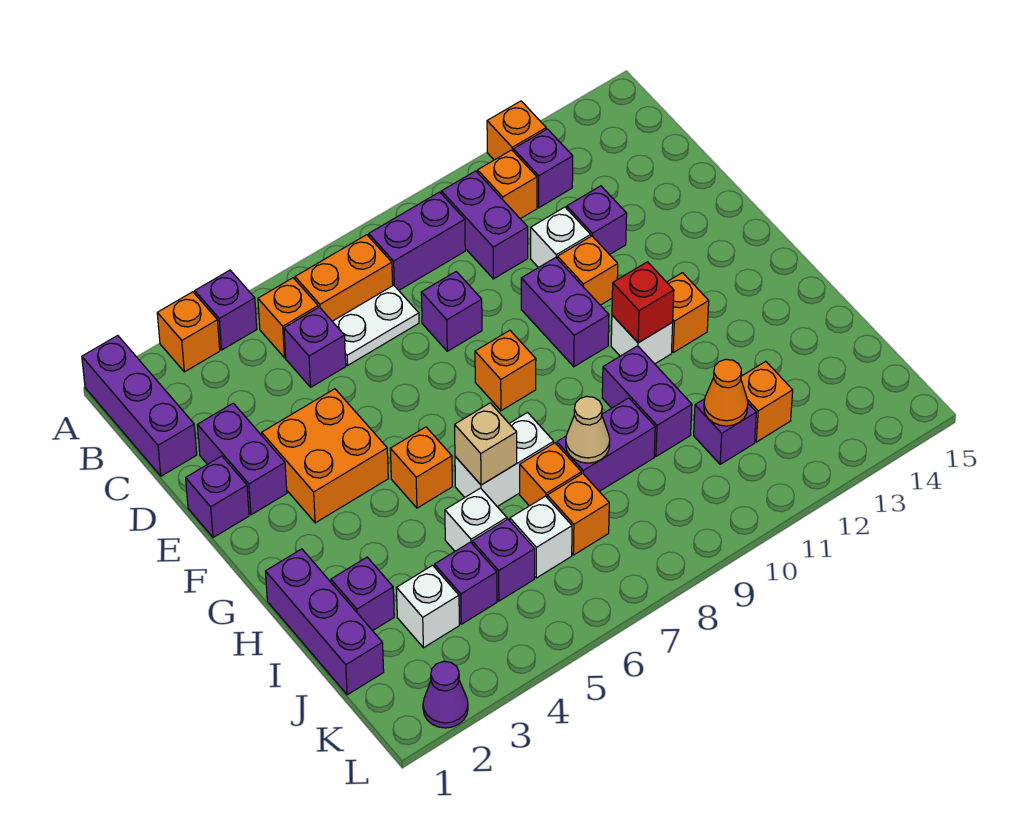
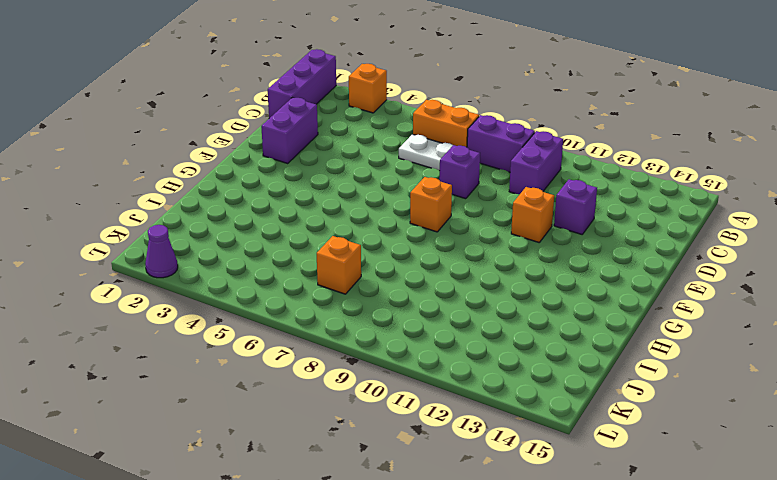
none -> purple 1x1 brick [195,270,257,350]
none -> orange 1x1 brick [487,101,546,160]
none -> orange 1x1 brick [258,278,318,358]
none -> orange 1x1 brick [478,150,537,219]

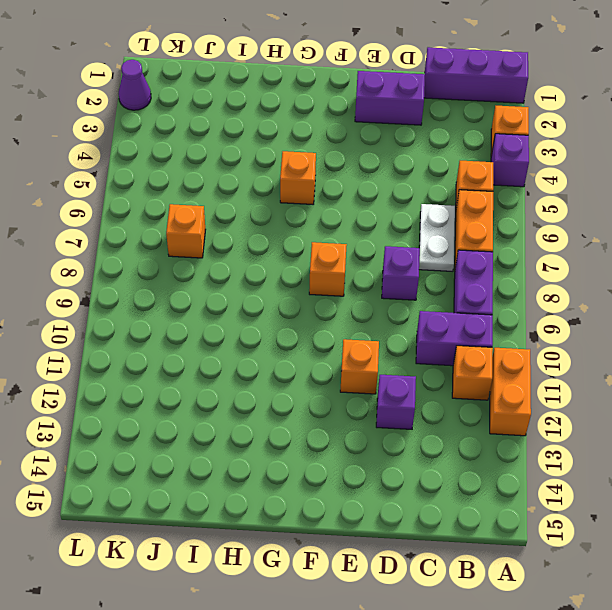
orange 1x2 brick [490,348,531,436] -> orange 1x1 brick [487,101,546,160]
none -> purple 1x1 brick [513,129,573,208]
none -> purple 1x1 brick [284,307,346,387]
none -> white 1x1 brick [531,207,591,268]
none -> purple 1x1 brick [186,456,249,538]

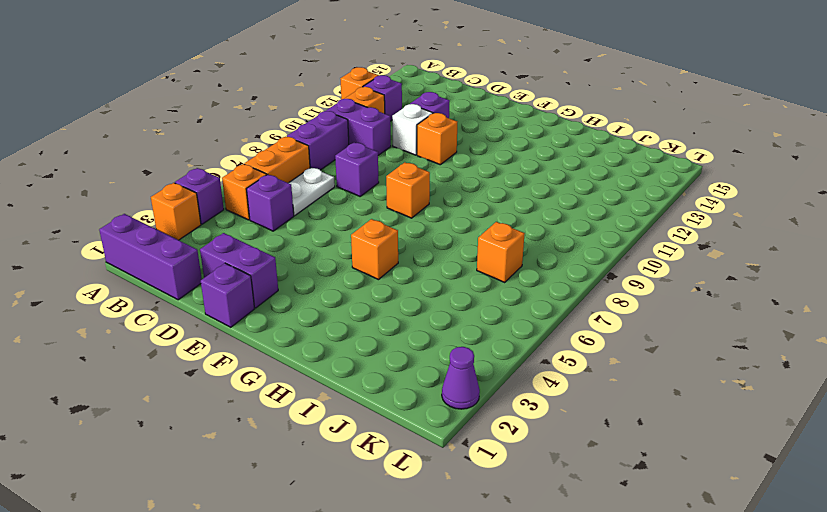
none -> orange 2x2 brick [262,389,388,523]
none -> purple 1x2 brick [521,258,609,367]
none -> white 1x1 brick [611,315,673,364]
none -> orange 1x1 brick [667,273,709,352]

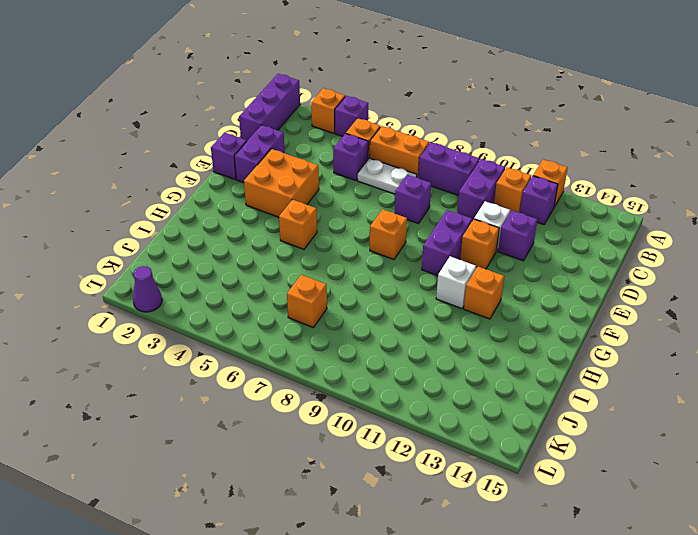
none -> purple 1x3 brick [265,549,384,695]
none -> white 1x2 brick [455,413,554,507]
none -> purple 1x2 brick [602,346,692,456]
none -> purple 1x1 brick [331,557,394,631]

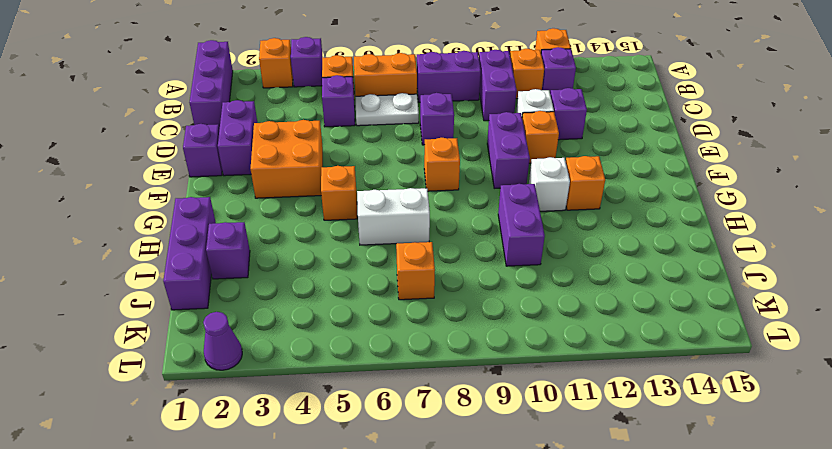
none -> white 1x1 brick [445,488,507,551]
none -> orange 1x1 brick [520,443,581,506]
none -> purple 1x2 brick [557,398,655,491]
none -> white 1x1 brick [396,565,459,648]

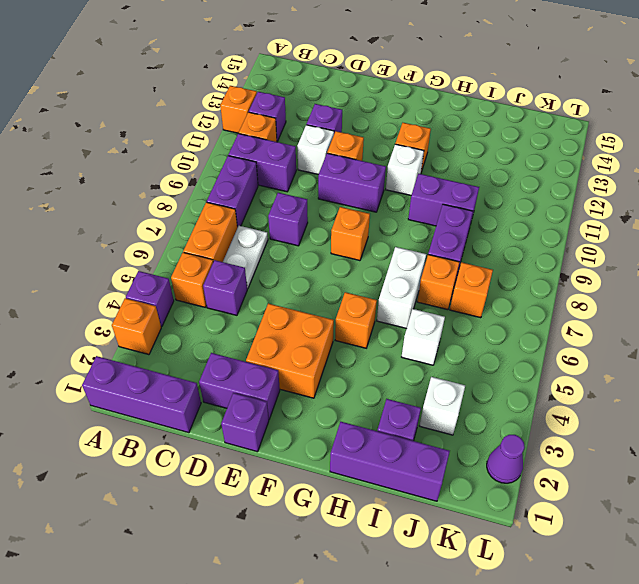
none -> purple 1x1 brick [435,542,497,624]
none -> purple 1x1 brick [472,519,535,601]
none -> white 1x1 brick [510,496,572,578]
none -> purple 1x1 brick [694,399,756,464]

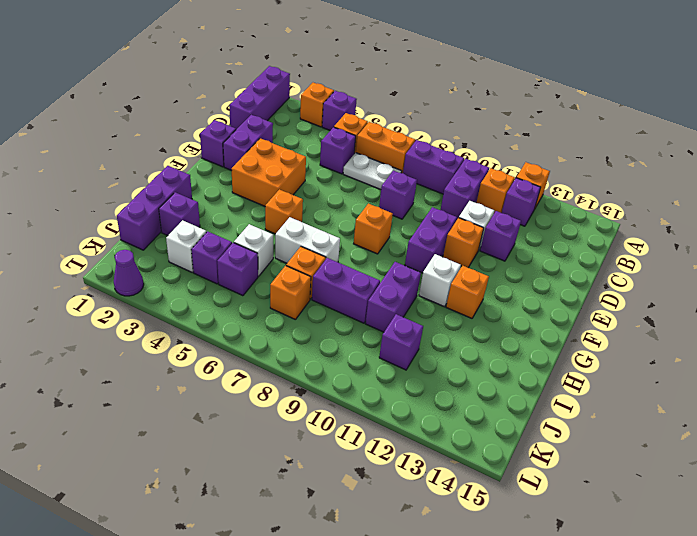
none -> white 1x1 brick [510,496,572,578]
none -> orange 1x1 brick [741,361,793,442]
none -> red 1x1 brick [612,262,674,343]
none -> tan 1x1 brick [455,403,517,485]

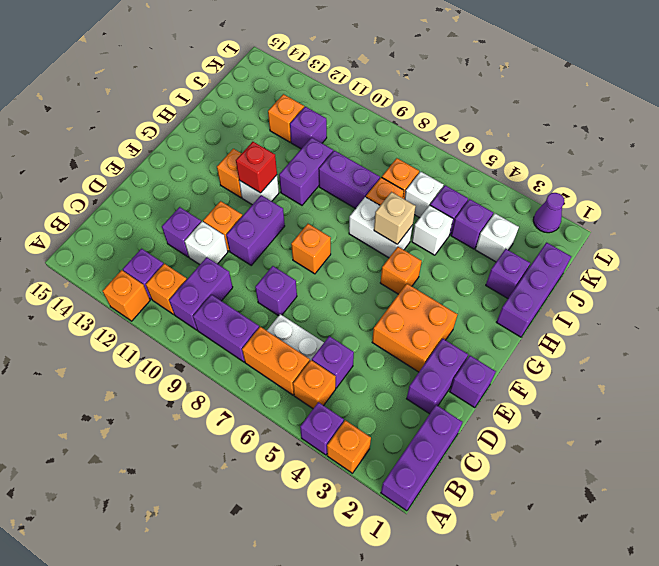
none -> tan 1x1 cone [566,396,610,463]
none -> orange 1x1 cone [704,359,748,426]

